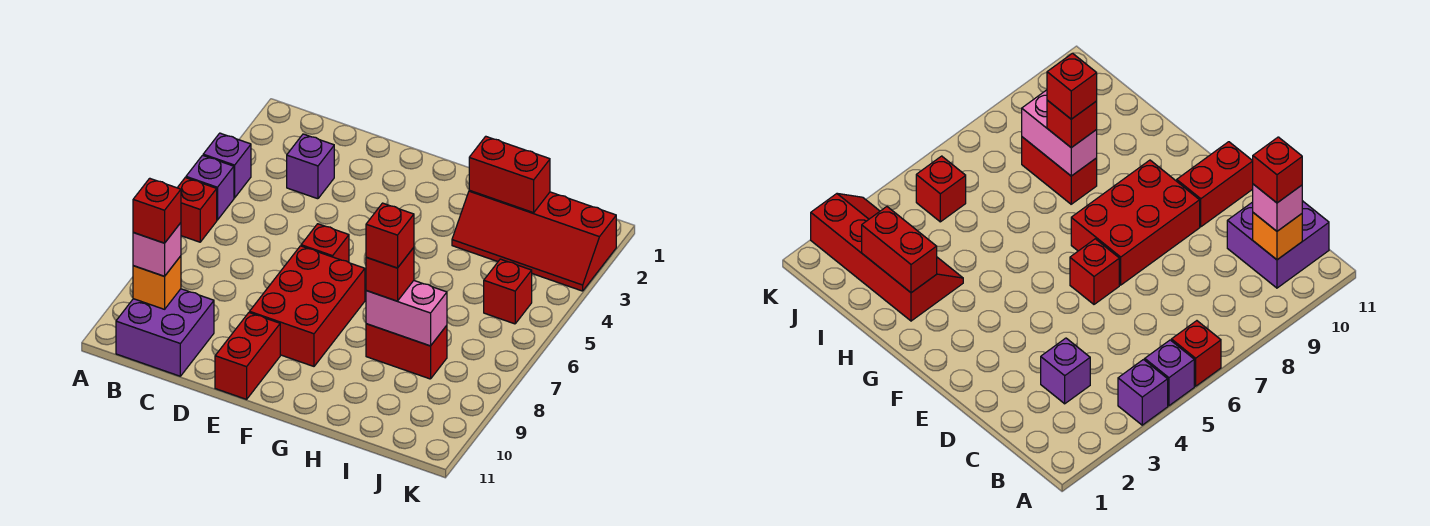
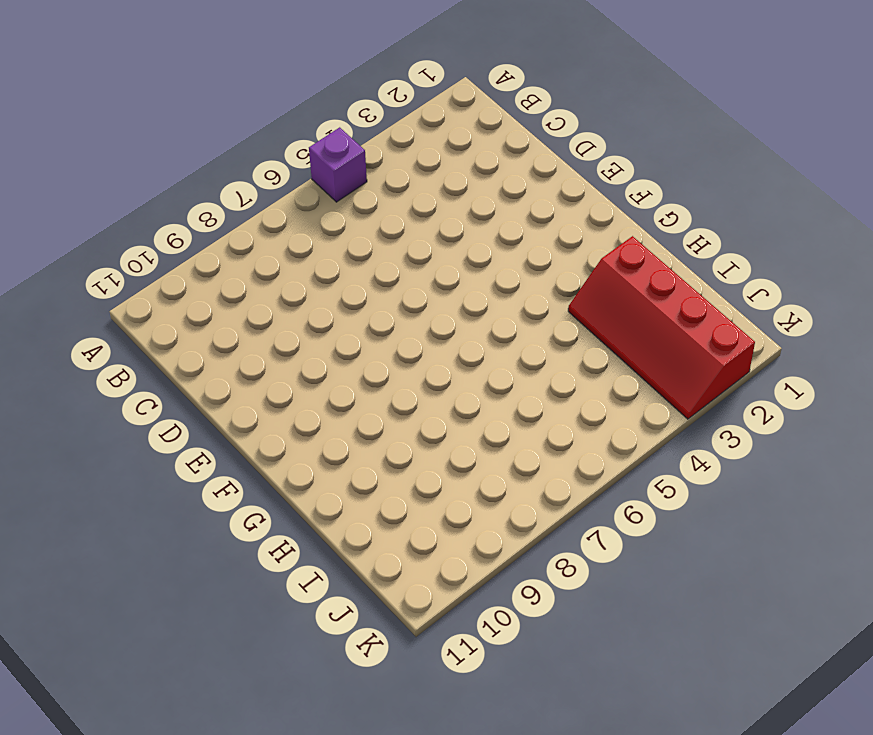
none -> purple 1x1 brick [203,133,251,198]
none -> red 1x1 brick [177,178,217,242]
none -> purple 2x2 brick [116,289,214,376]

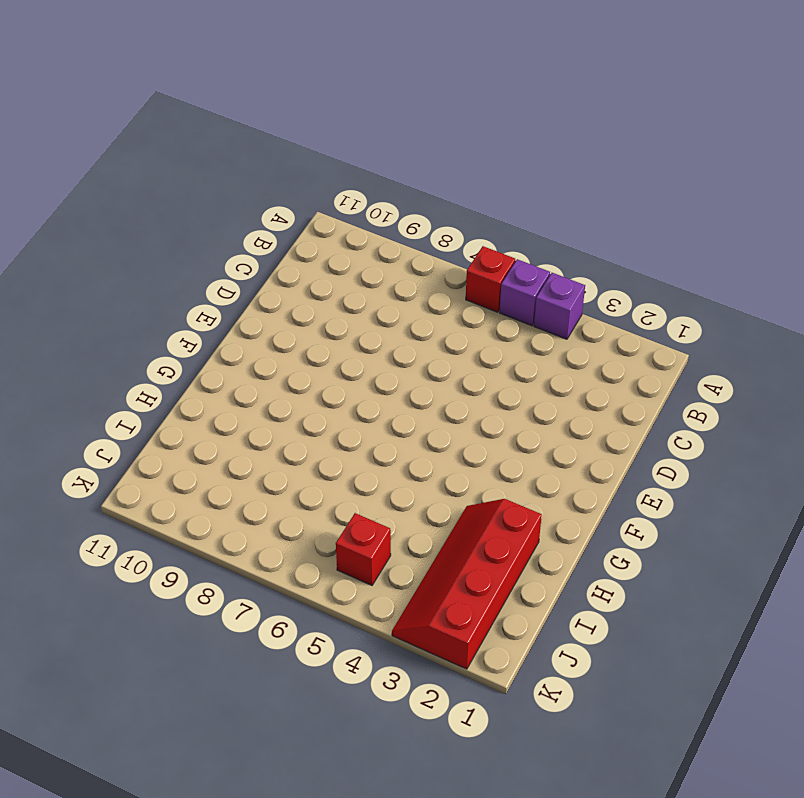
none -> purple 2x2 brick [116,289,214,376]
none -> purple 1x1 brick [287,134,334,199]
none -> red 1x1 brick [301,224,349,262]

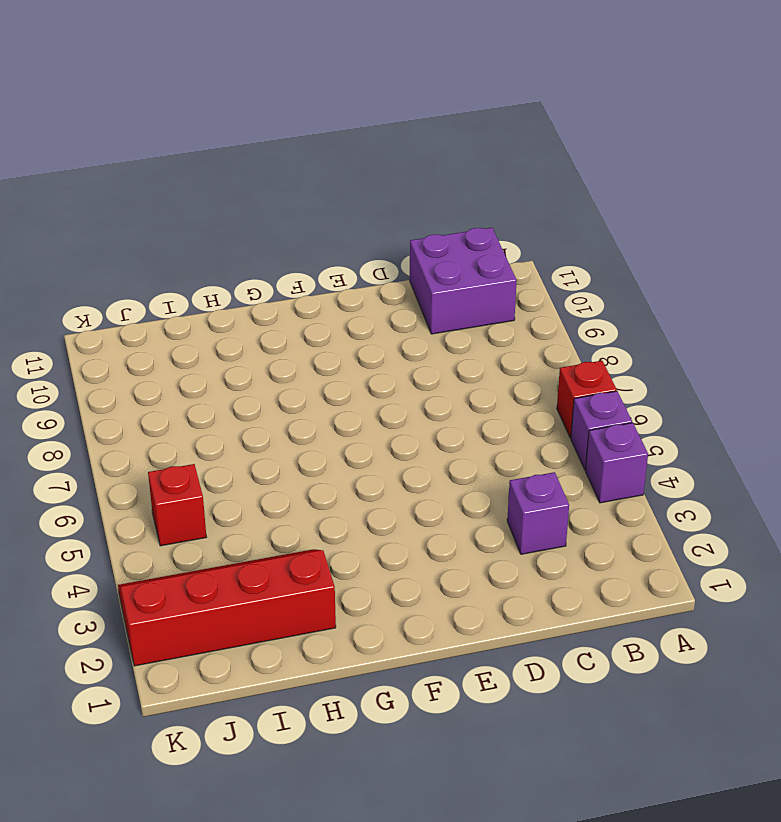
none -> red 1x1 brick [301,224,349,262]
none -> red 2x3 brick [250,246,365,366]
none -> red 1x2 brick [215,313,280,399]

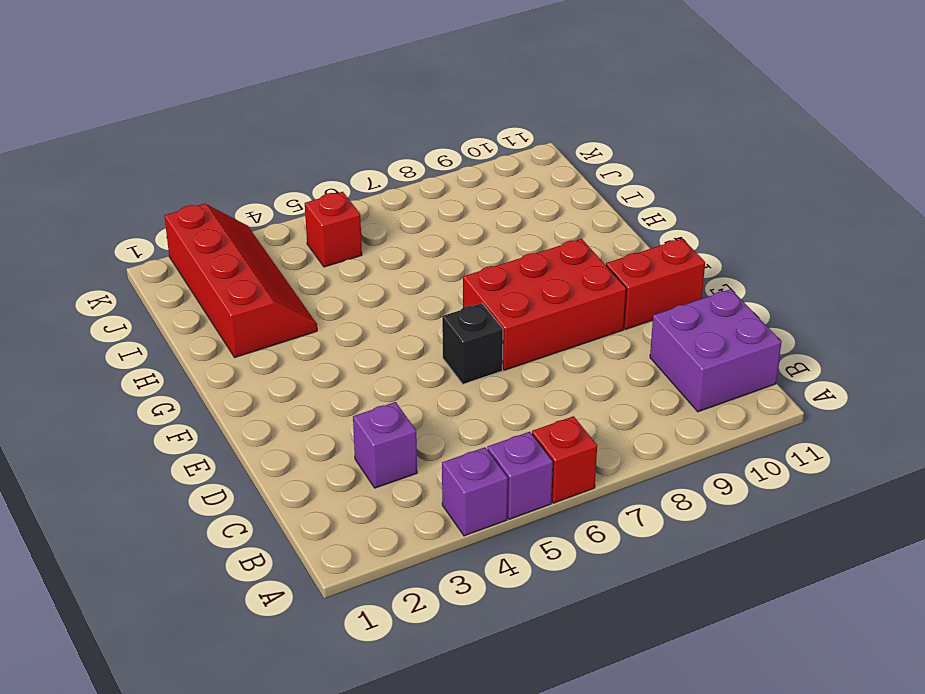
black 1x1 brick [442,303,503,384] -> red 1x1 brick [301,224,349,262]
none -> red 1x2 brick [366,324,447,379]
none -> orange 1x1 brick [133,256,181,309]
none -> red 1x2 brick [469,136,550,213]

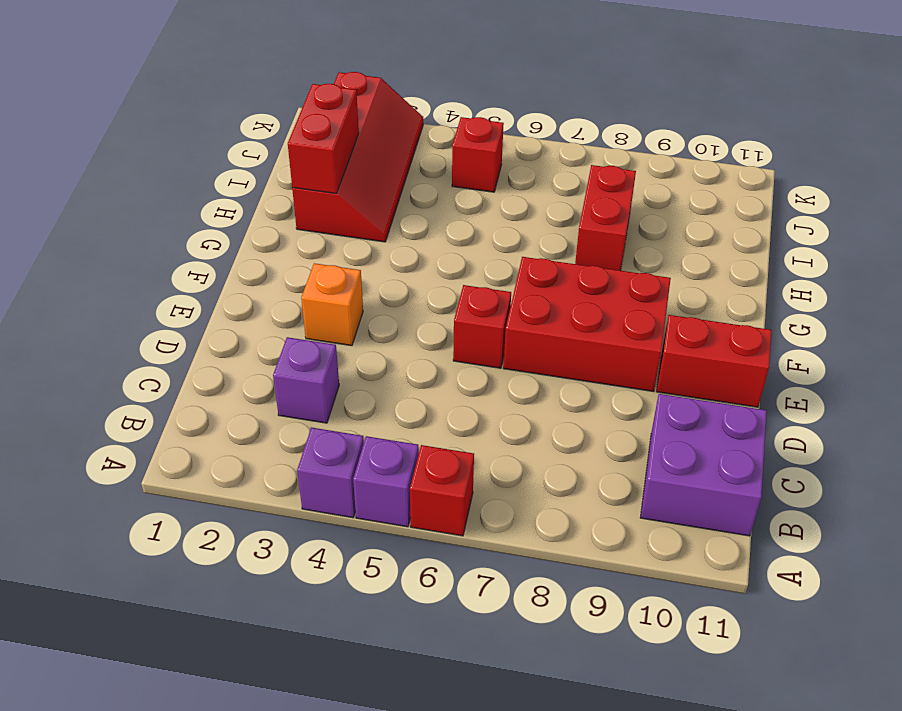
orange 1x1 brick [301,263,363,346] -> orange 1x1 brick moved to [133,256,181,309]
none -> pink 1x2 brick [366,281,447,346]
none -> pink 1x1 brick [133,223,181,276]
none -> red 1x1 brick [366,248,414,301]

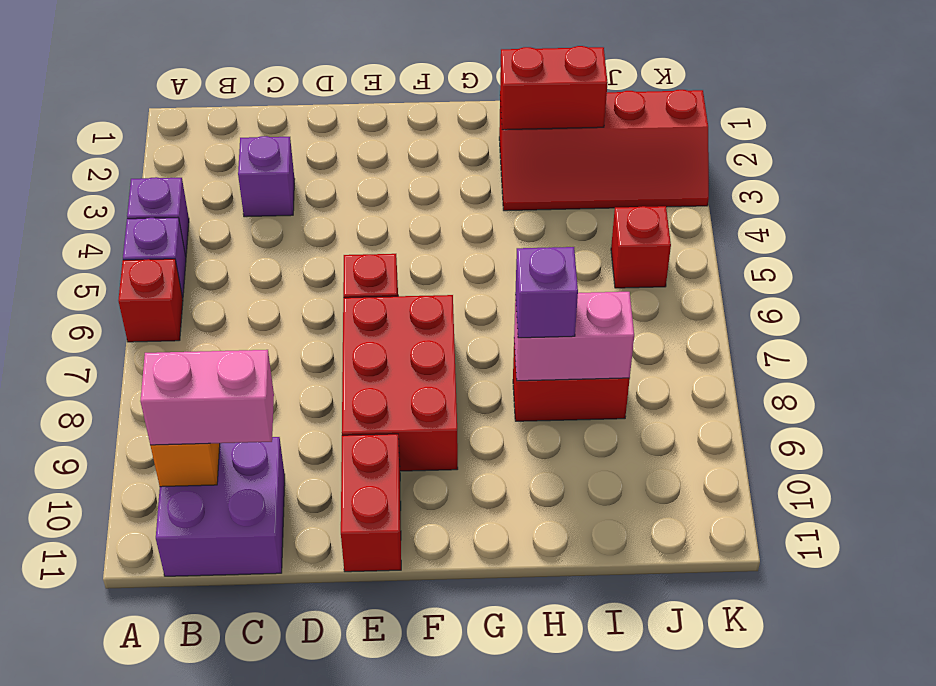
pink 1x2 brick [140,350,274,445] -> pink 1x1 brick [133,223,181,276]
purple 1x1 brick [515,247,578,338] -> red 1x1 brick [366,248,414,301]
none -> red 1x1 brick [133,178,181,243]
none -> red 1x1 brick [366,203,414,268]

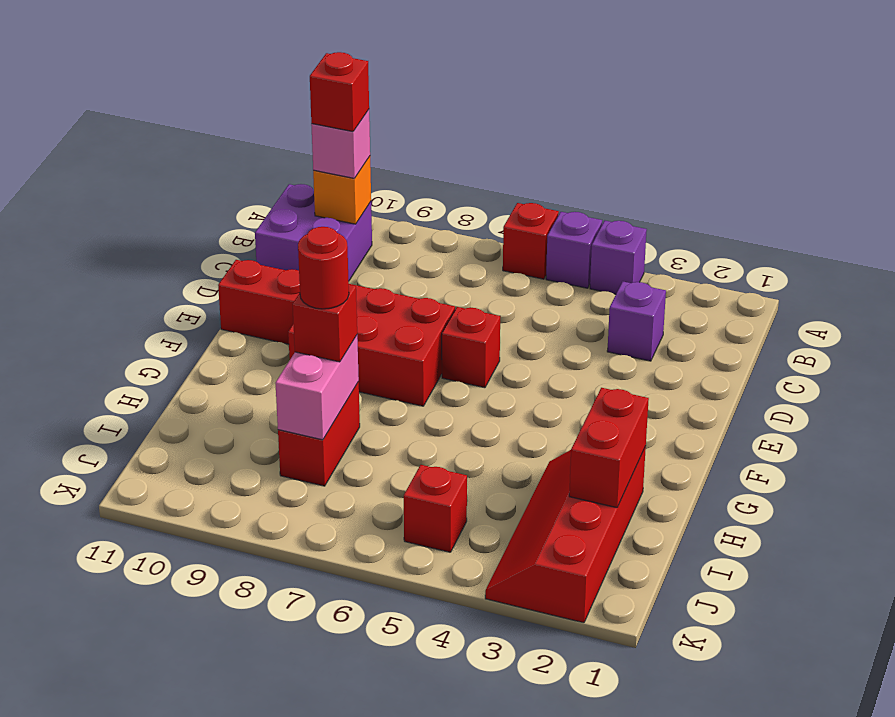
red 1x1 round brick [298,227,349,309] -> red 1x1 brick [366,203,414,268]

